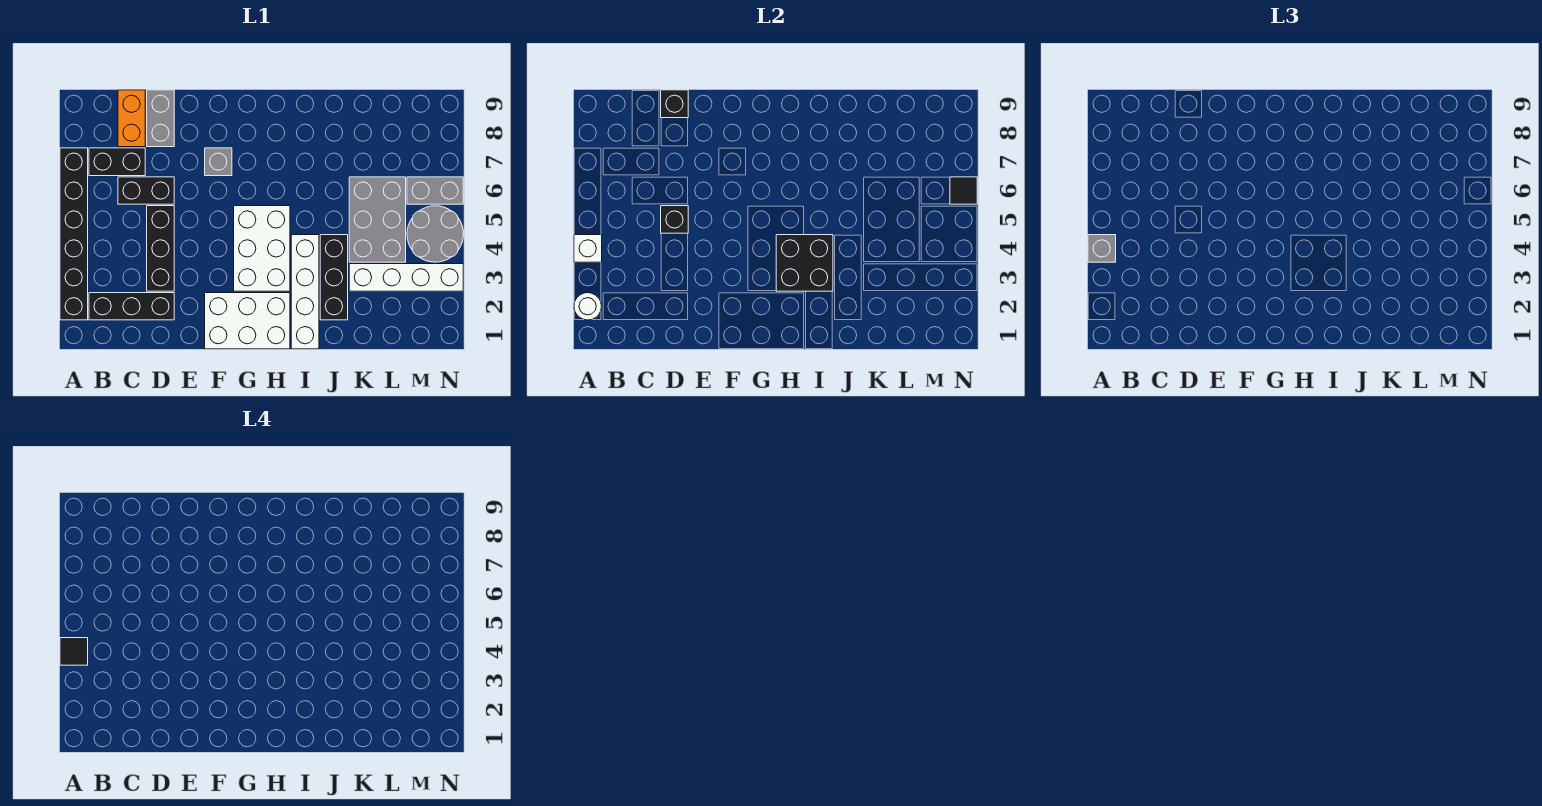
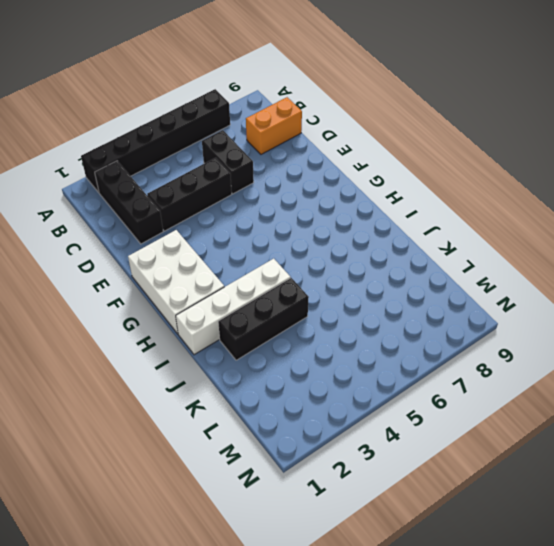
none -> black 1x2 brick [89,148,145,176]
none -> grey 1x2 brick [147,90,174,147]
none -> grey 1x1 brick [205,148,232,176]

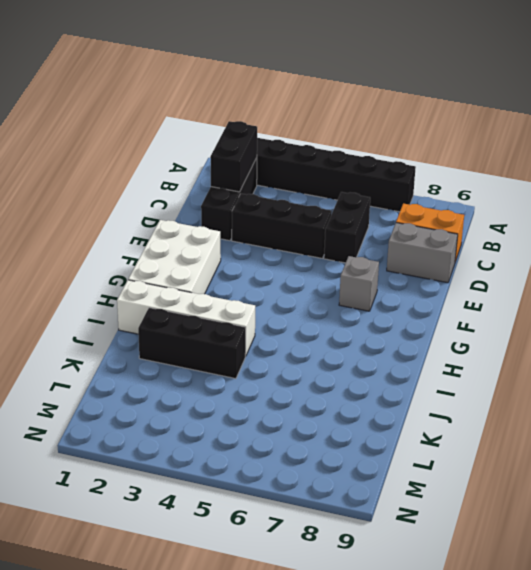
black 1x2 brick [210,121,257,192] -> black 1x2 brick moved to [89,148,145,176]
none -> white 2x3 brick [234,206,290,291]
none -> white 1x4 brick [349,264,463,291]
none -> grey 2x3 brick [349,177,406,262]

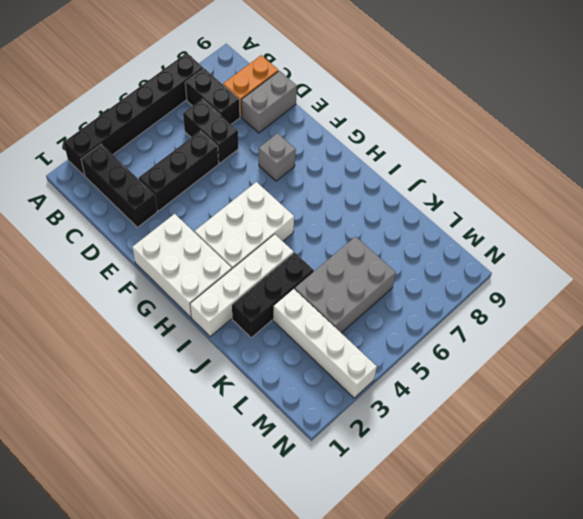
none -> grey 2x2 round brick [407,206,463,262]
none -> grey 1x2 brick [407,177,463,204]
none -> white 1x1 round brick [574,293,602,320]

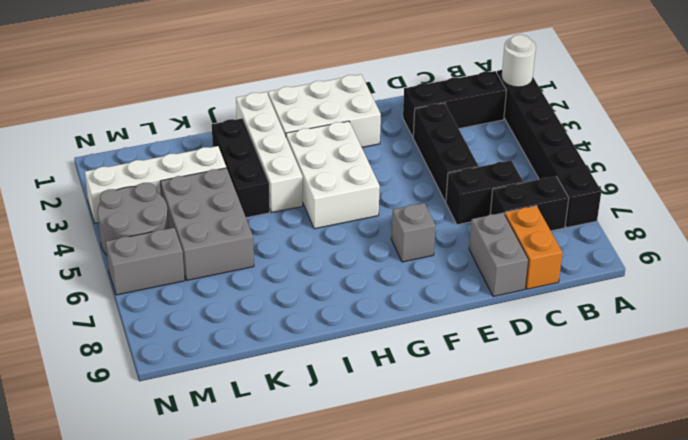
none -> white 1x1 brick [574,235,602,262]
none -> black 1x1 brick [661,206,688,233]
none -> black 1x1 brick [661,90,688,118]

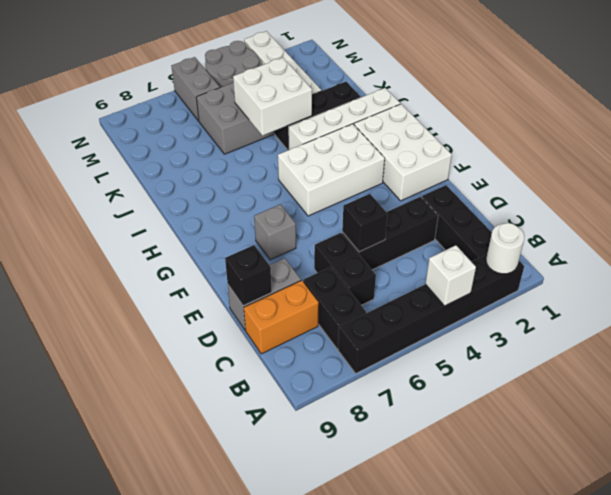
white 2x2 brick [233,58,312,136] -> none
none -> black 2x2 brick [776,235,833,291]
none -> black 1x1 tile [950,177,977,204]
none -> grey 1x1 brick [1088,235,1116,262]

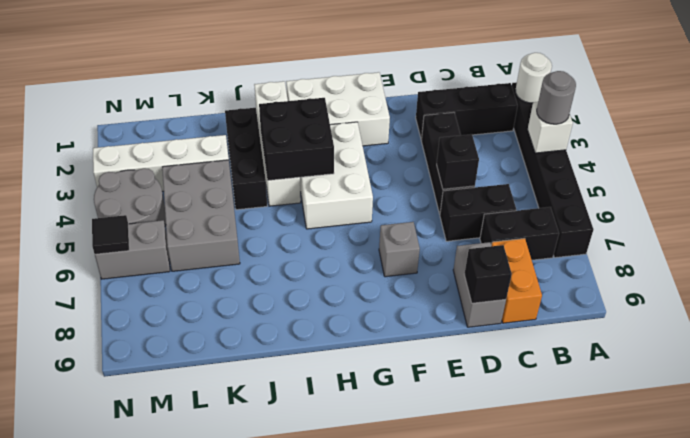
grey 1x1 round brick [537,71,576,124] -> grey 1x1 brick [1088,235,1116,262]
none -> black 1x1 tile [60,638,88,665]

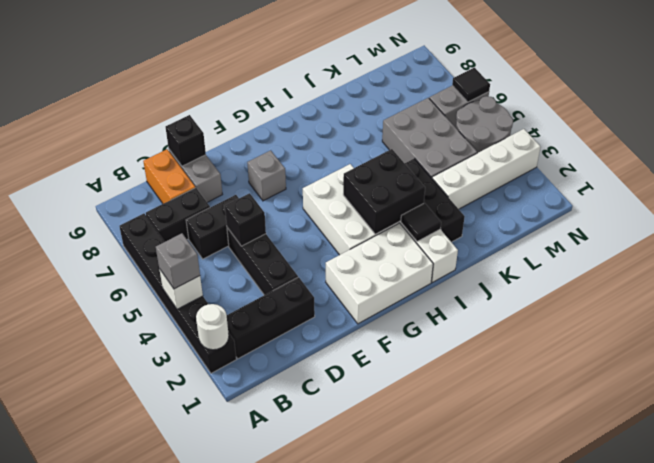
black 1x1 tile [401,203,441,241] -> black 1x1 tile moved to [60,638,88,665]

